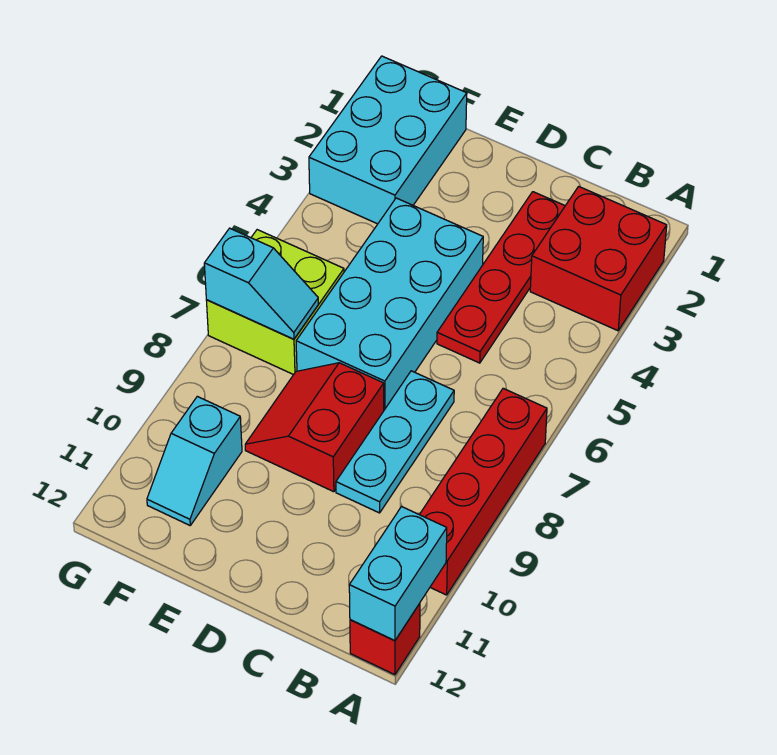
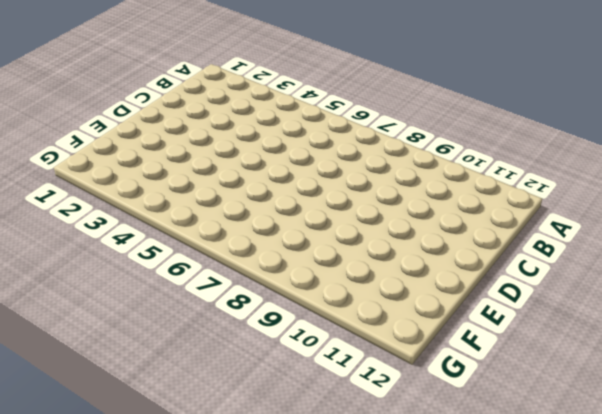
none -> red 2x2 brick [530,186,667,331]
none -> red 1x4 brick [419,388,547,595]
none -> red 1x1 brick [350,603,420,675]

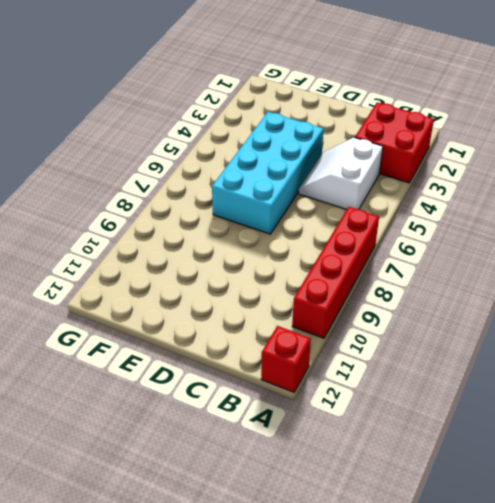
white 2x2 slope [299,138,383,210] -> red 1x4 plate [437,192,565,363]
none -> cyan 1x3 plate [336,371,454,513]
none -> red 2x2 slope [245,363,384,492]
none -> cyan 2x3 brick [309,56,467,224]

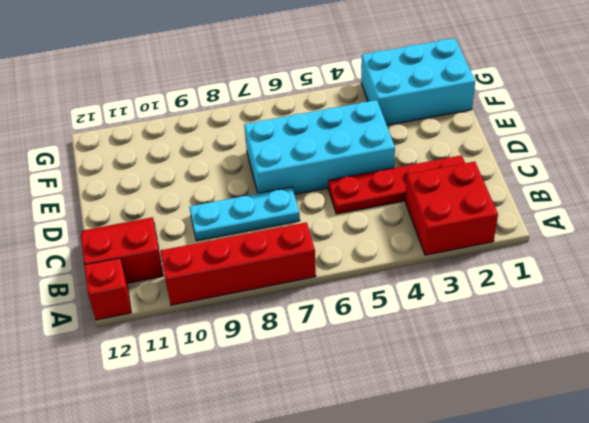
red 2x2 slope [81,217,164,283] -> red 2x2 slope moved to [245,363,384,492]
none -> lime 2x2 brick [206,230,344,375]
none -> cyan 1x2 slope [147,396,242,525]
none -> cyan 1x2 brick [349,507,447,641]

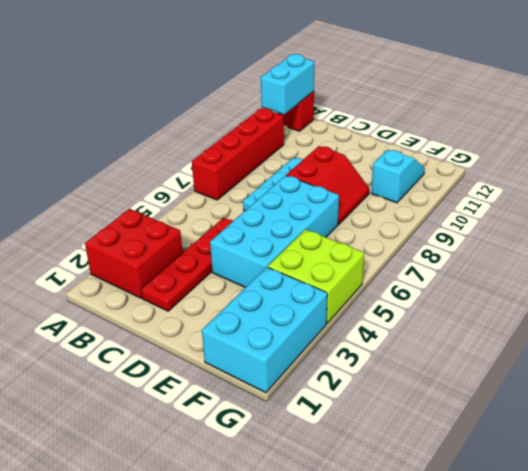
lime 2x2 brick [268,229,364,323] -> lime 2x2 brick moved to [206,230,344,375]
none -> cyan 1x2 slope [204,228,318,339]

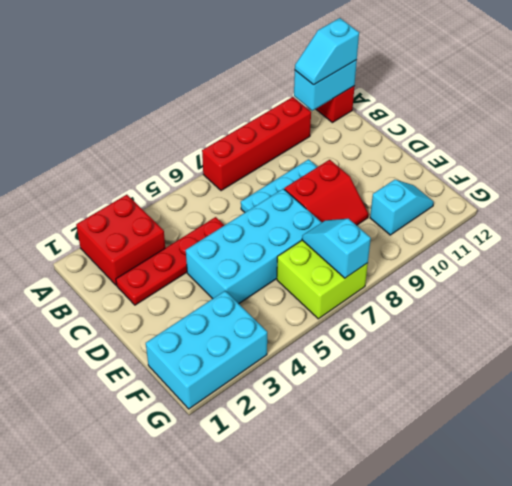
cyan 1x2 slope [295,18,359,85] -> none

